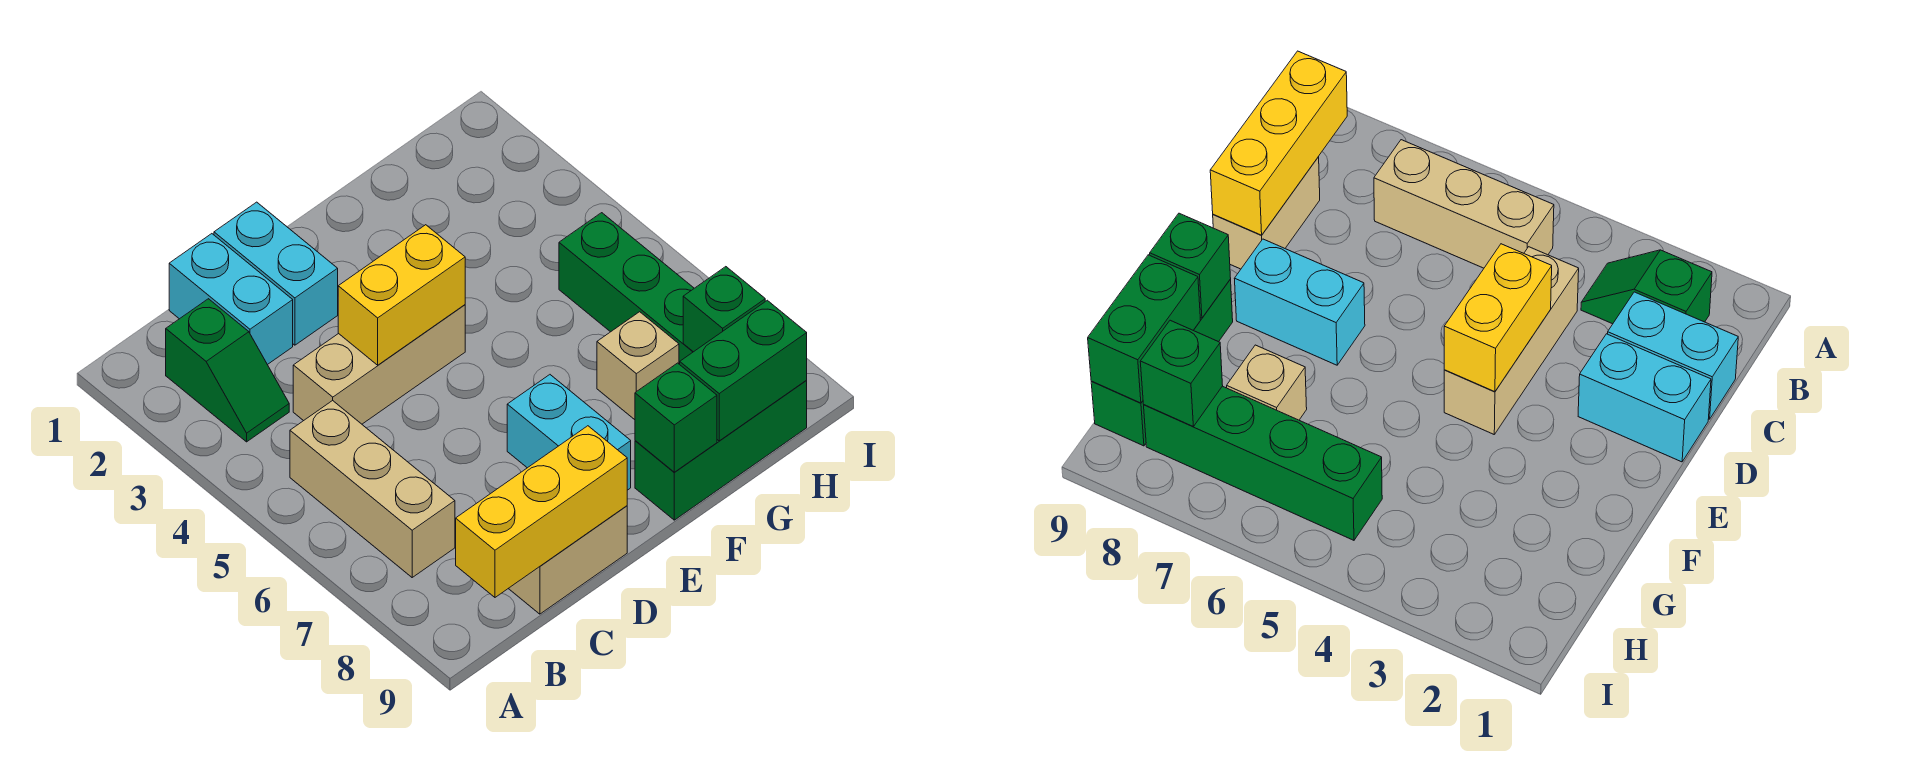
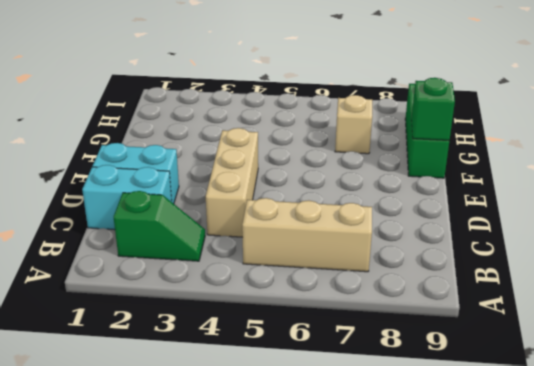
none -> tan 1x2 brick [508,506,627,614]
none -> cyan 1x2 brick [507,375,631,490]
none -> green 1x4 brick [559,213,694,364]

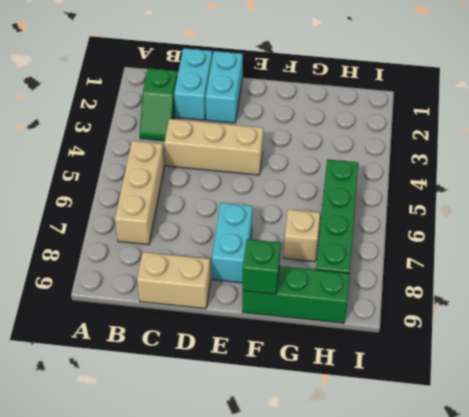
none -> yellow 1x3 brick [456,426,627,597]
none -> yellow 1x2 brick [338,225,465,365]
none -> green 1x2 brick [680,300,807,441]

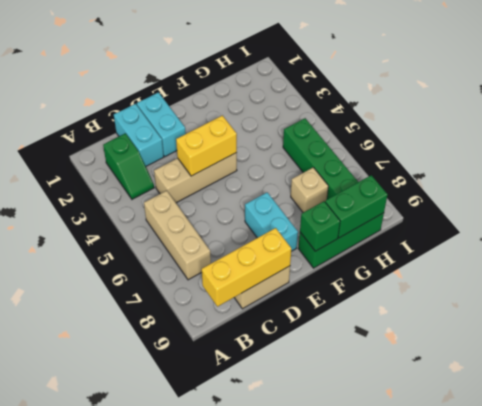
none -> green 1x1 brick [683,267,765,352]

